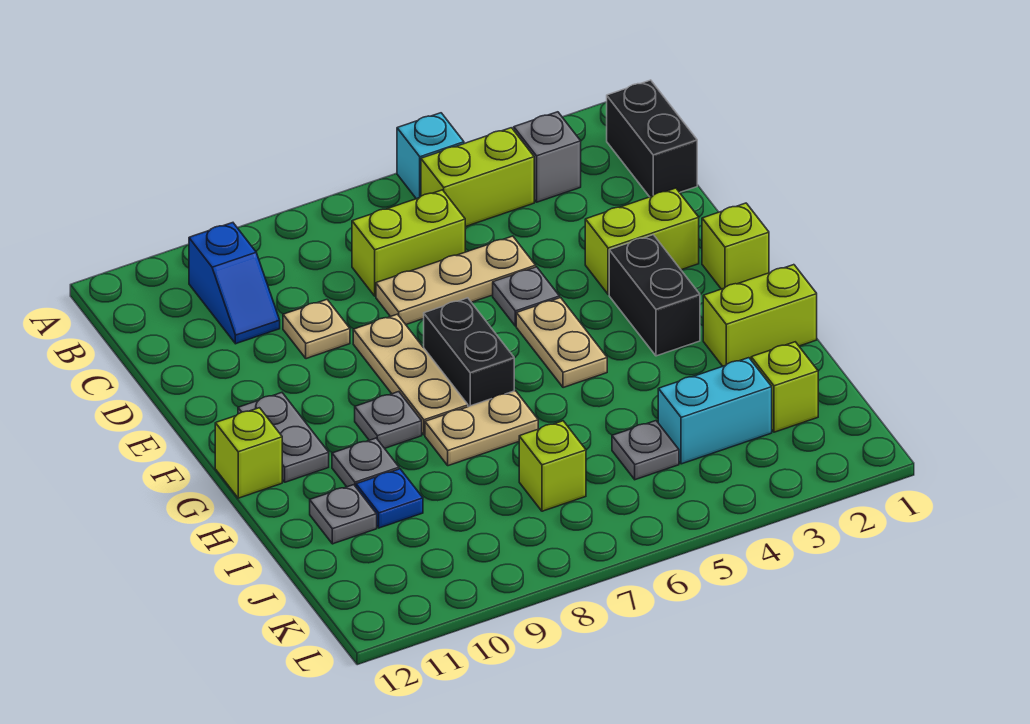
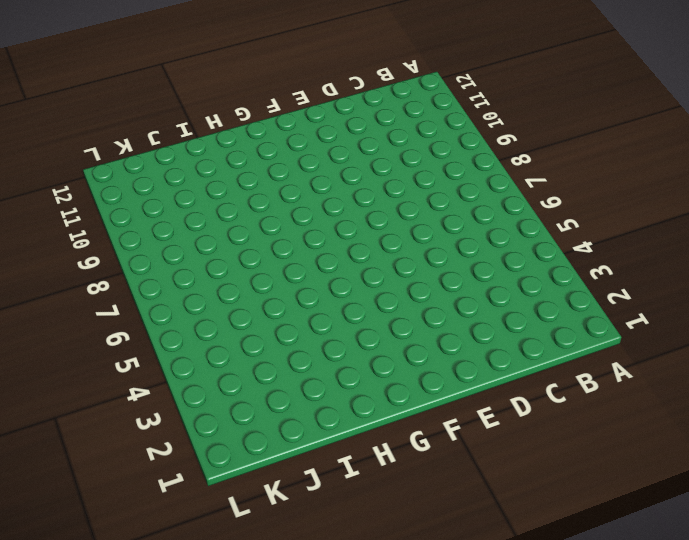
none -> cyan 1x1 brick [397,113,464,199]
none -> black 1x2 brick [607,80,697,197]
none -> grey 1x1 brick [514,112,581,202]

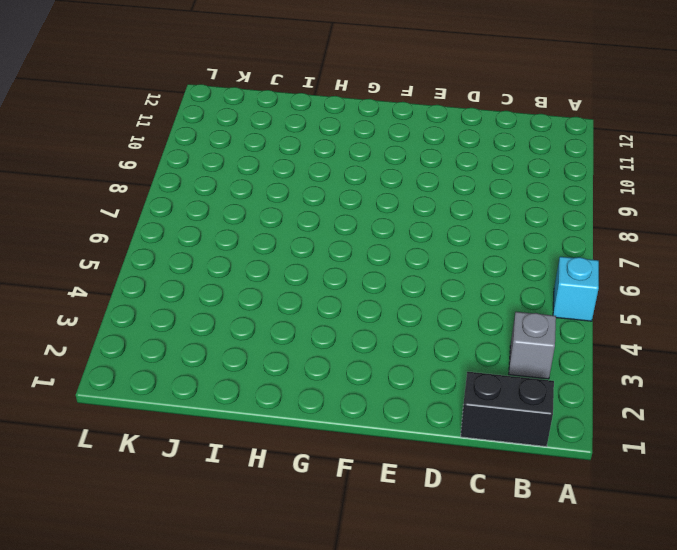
none -> lime 1x2 brick [421,128,534,227]
none -> blue 1x2 slope [189,223,280,344]
none -> lime 1x2 brick [352,190,465,296]

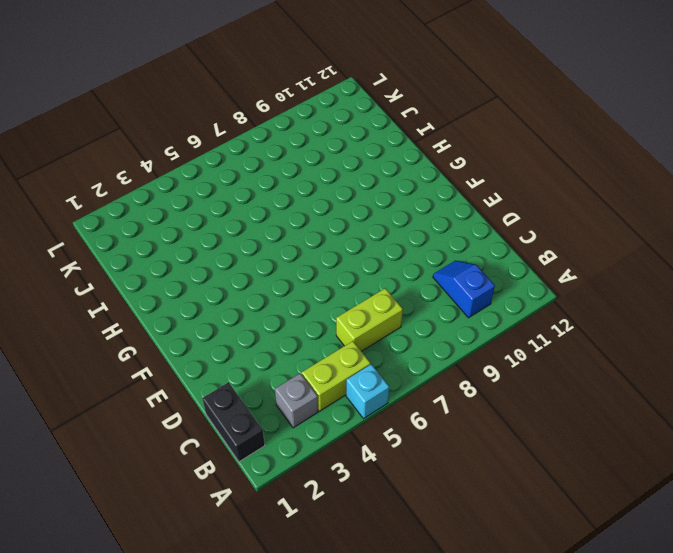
none -> tan 1x3 plate [376,236,536,324]
none -> tan 1x1 plate [283,300,350,359]
none -> lime 1x2 brick [585,188,699,295]

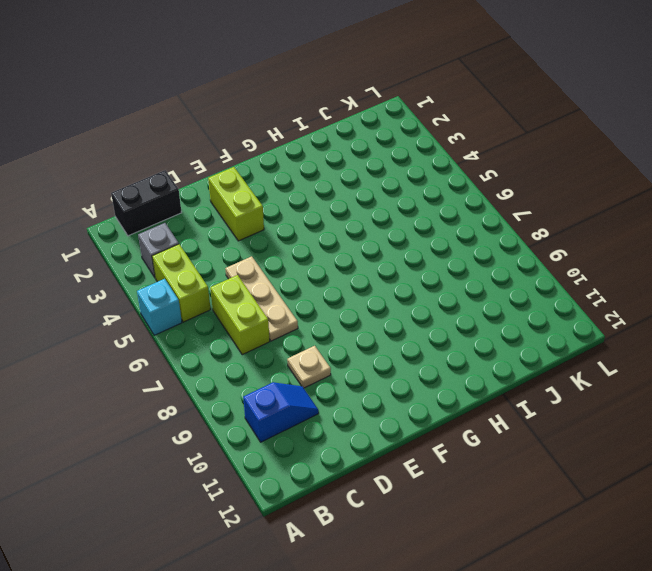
none -> grey 1x1 plate [493,267,560,326]
none -> tan 1x3 plate [353,314,468,435]
none -> lime 1x1 brick [702,203,769,289]

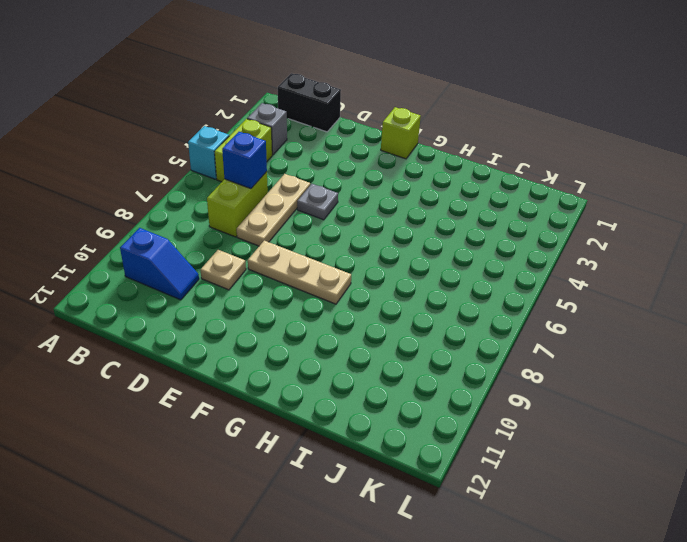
blue 1x1 brick [222,132,267,189] -> none
none -> lime 1x2 brick [585,188,699,295]
none -> black 1x2 brick [609,235,700,356]
none -> tan 1x2 plate [516,298,607,388]

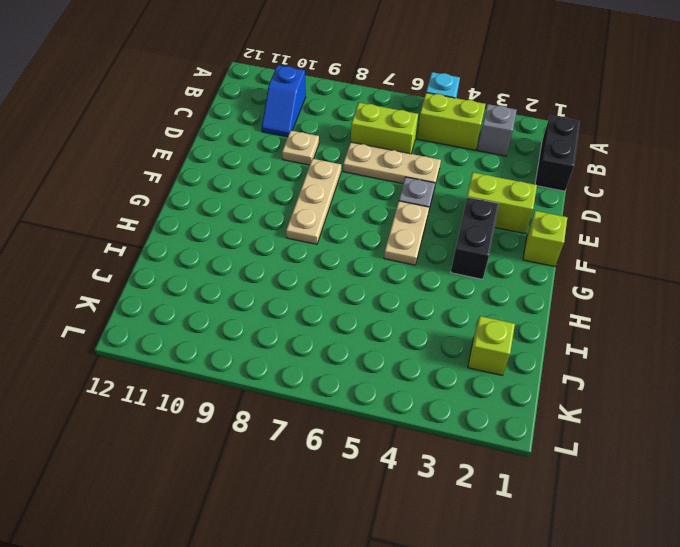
none -> black 1x2 brick [424,298,514,407]
none -> grey 1x2 plate [238,393,329,482]
none -> grey 1x1 plate [355,392,422,448]

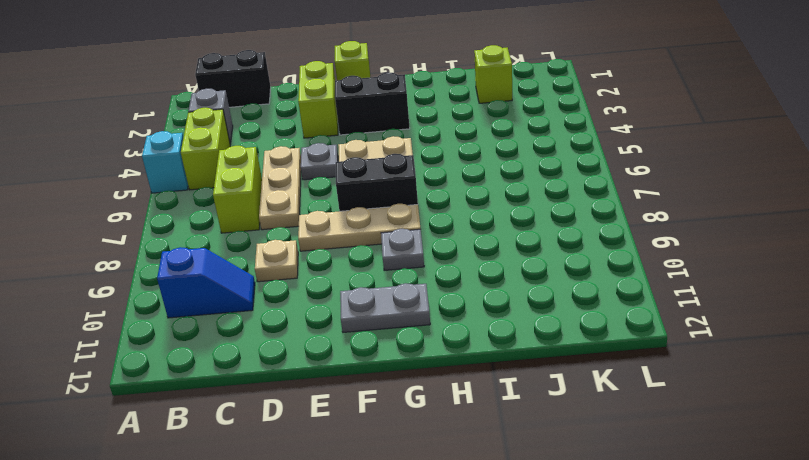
none -> lime 1x1 brick [215,408,282,498]
none -> lime 1x2 brick [703,265,817,366]
none -> tan 1x2 plate [425,391,538,466]

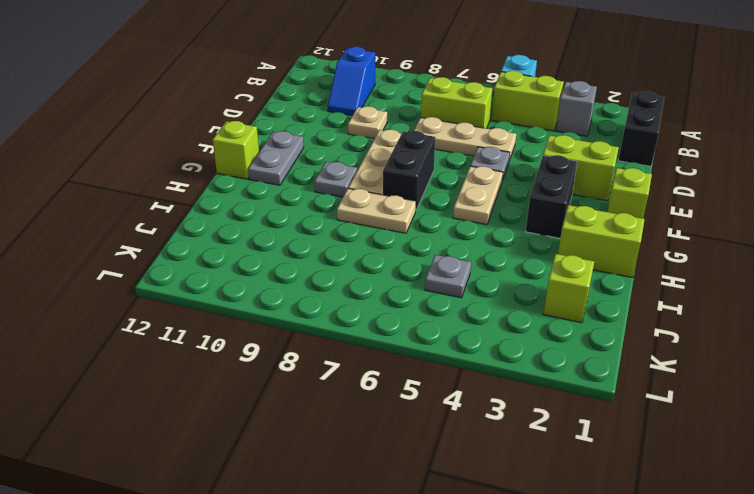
none -> grey 1x1 plate [332,438,399,487]
none -> blue 1x1 plate [356,469,423,528]
none -> grey 1x1 plate [310,485,377,544]

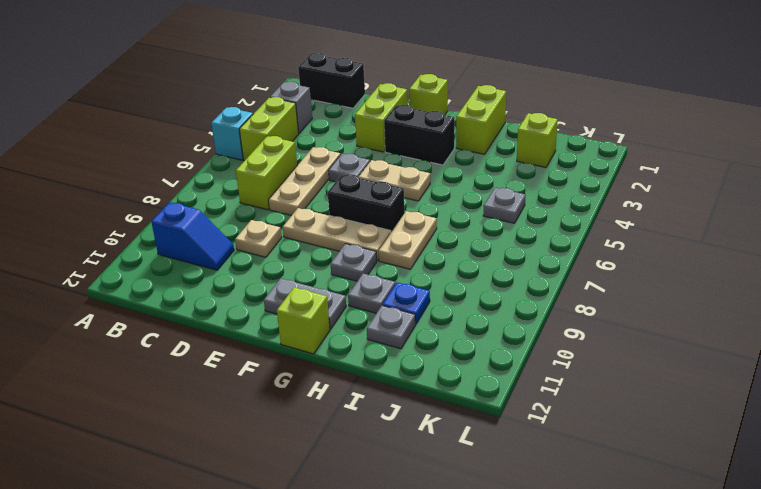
none -> cyan 1x2 brick [658,358,772,464]
none -> lime 1x1 brick [519,421,586,511]

